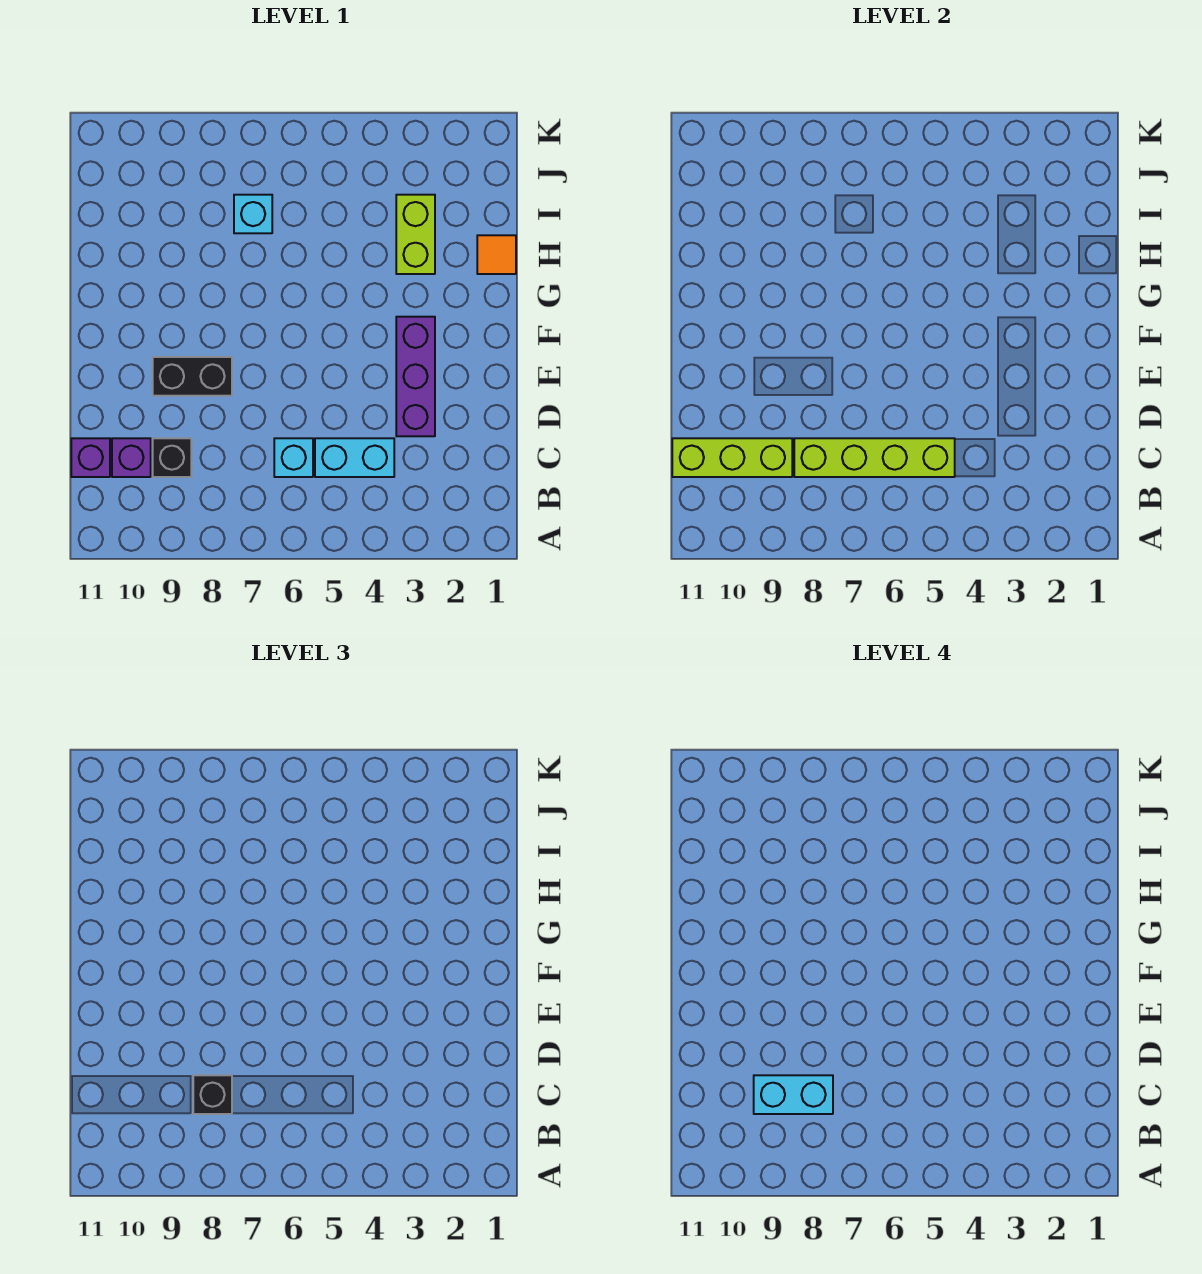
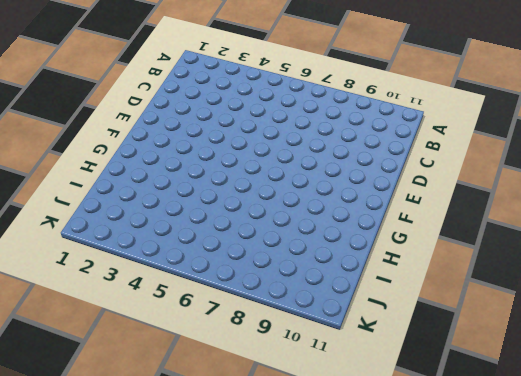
none -> cyan 1x2 brick [315,438,394,477]
none -> cyan 1x1 brick [274,438,313,477]
none -> black 1x1 brick [153,438,191,477]

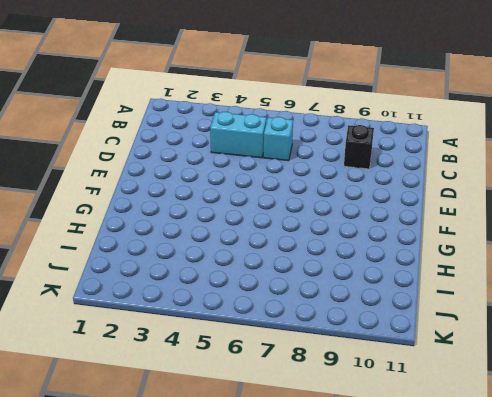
none -> purple 1x1 brick [112,438,151,477]
none -> purple 1x1 brick [71,438,110,477]
none -> purple 1x3 brick [396,317,435,436]

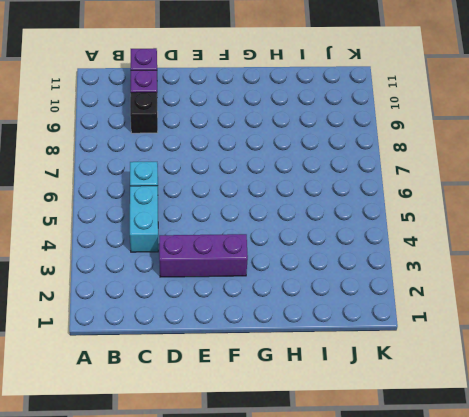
none -> black 1x2 brick [153,357,232,396]
none -> orange 1x1 tile [477,235,516,274]
none -> lime 1x2 brick [396,195,435,274]

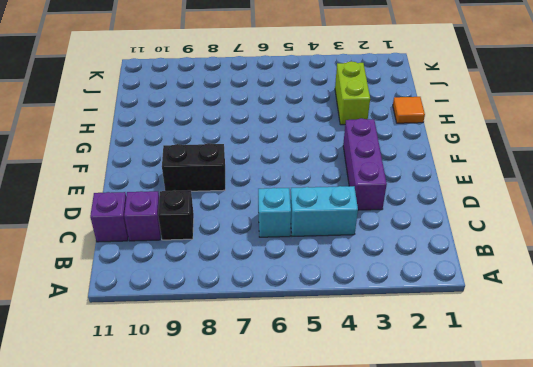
none -> cyan 1x1 brick [234,195,272,233]
none -> lime 1x4 brick [794,438,955,477]
none -> lime 1x3 brick [672,438,792,477]

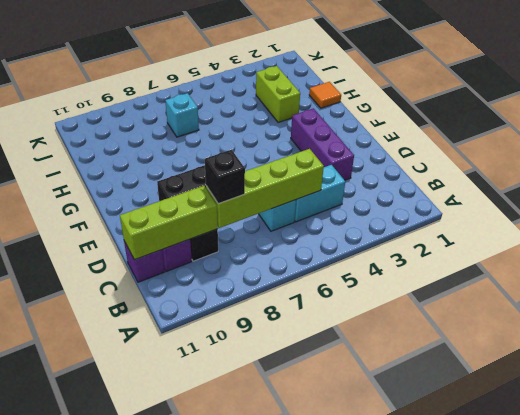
none -> cyan 1x2 brick [754,1075,833,1114]

